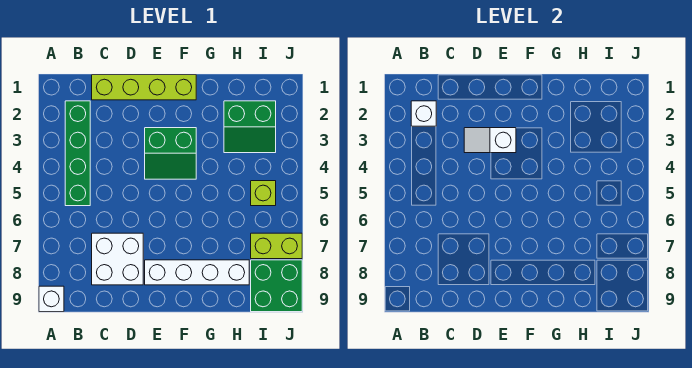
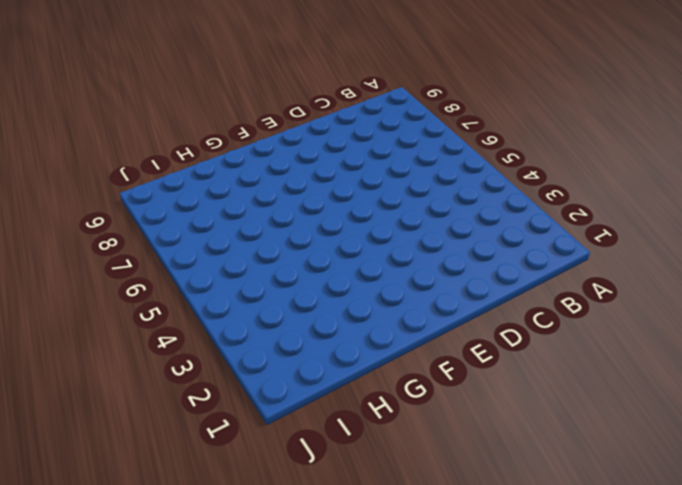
none -> white 1x1 brick [39,286,64,312]
none -> green 1x4 brick [65,101,90,206]
none -> lime 1x4 brick [92,75,196,100]

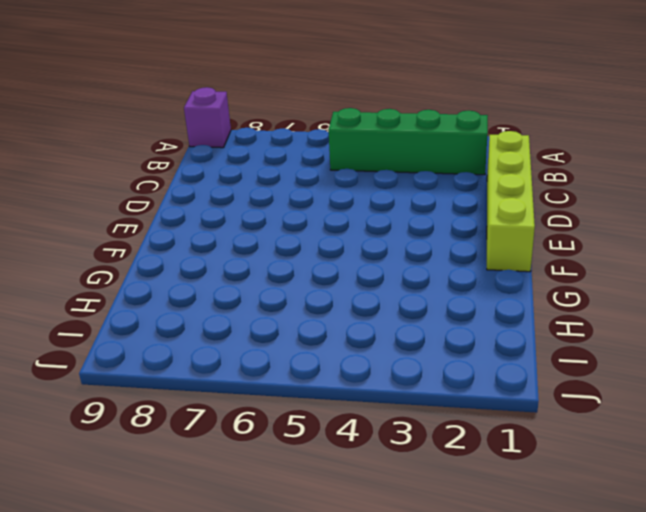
purple 1x1 brick [184,87,231,148] -> white 1x1 brick [39,286,64,312]
none -> white 2x2 brick [92,233,143,285]
none -> green 2x2 slope [145,128,196,179]
none -> white 1x4 brick [145,260,249,285]

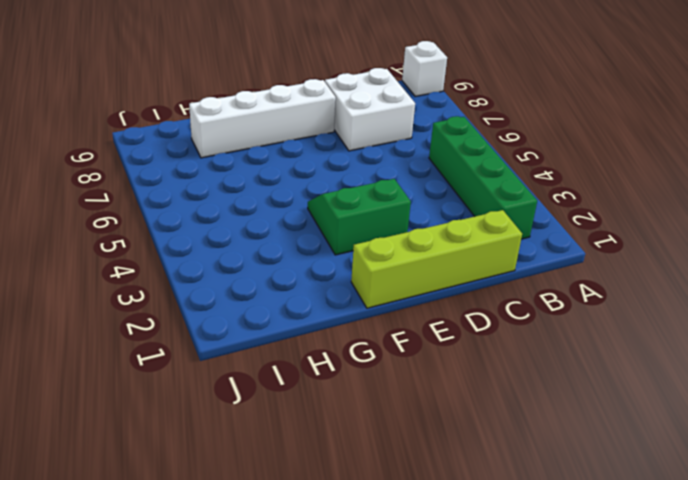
none -> green 2x2 slope [224,101,276,153]
none -> lime 1x1 brick [251,181,276,206]
none -> lime 1x2 brick [251,233,302,259]

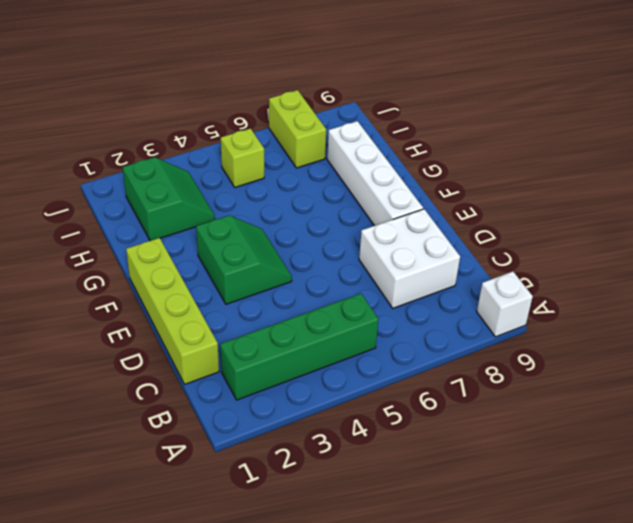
none -> green 2x2 brick [251,260,302,312]
none -> white 1x1 brick [411,101,436,126]
none -> white 1x2 slope [464,128,516,153]

